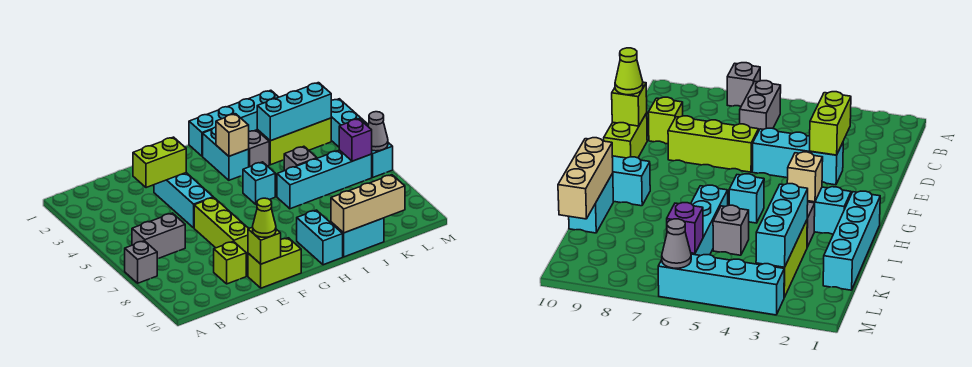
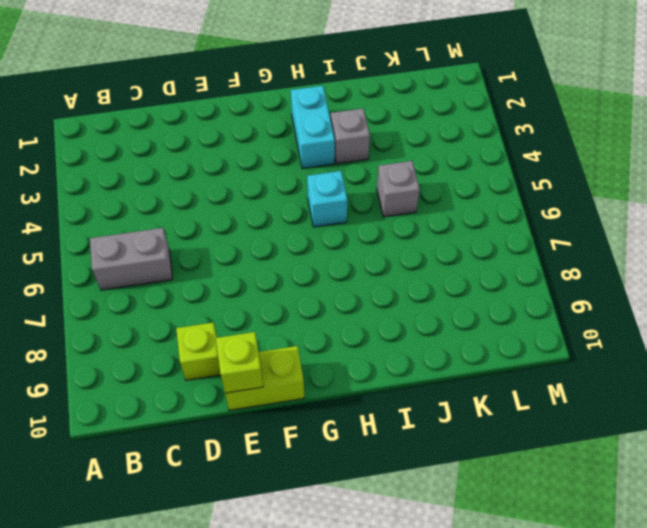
none -> grey 1x1 brick [125,241,157,283]
none -> cyan 1x3 brick [154,173,213,228]
none -> lime 1x3 brick [194,197,249,259]

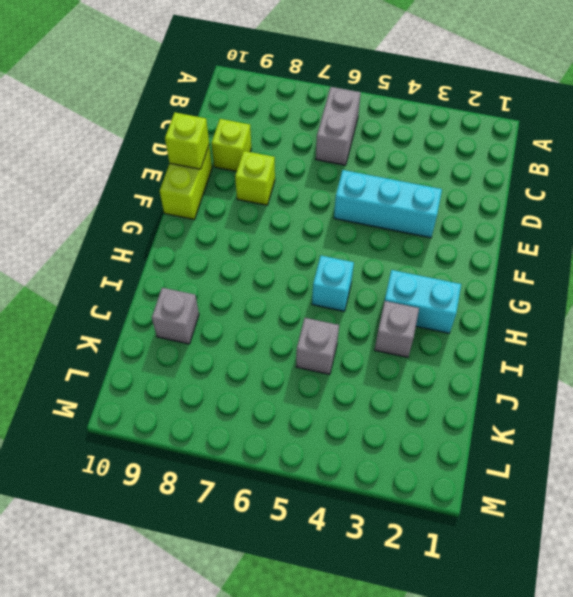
lime 1x1 brick [235,151,275,205] -> lime 1x3 brick [194,197,249,259]
grey 1x1 brick [152,288,199,344] -> grey 1x1 brick moved to [125,241,157,283]
none -> cyan 1x4 brick [189,90,279,156]
none -> cyan 1x2 brick [297,210,343,265]
none -> cyan 1x4 brick [277,150,372,209]

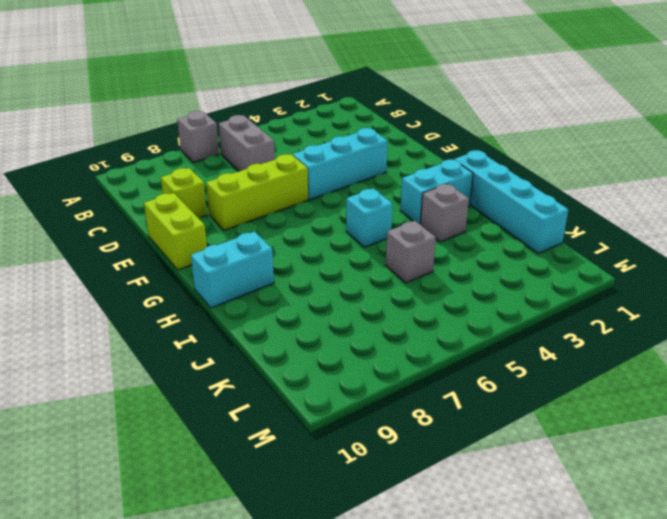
none -> cyan 1x4 brick [277,150,372,209]
none -> cyan 1x2 brick [331,218,384,257]
none -> lime 1x3 brick [257,118,331,165]

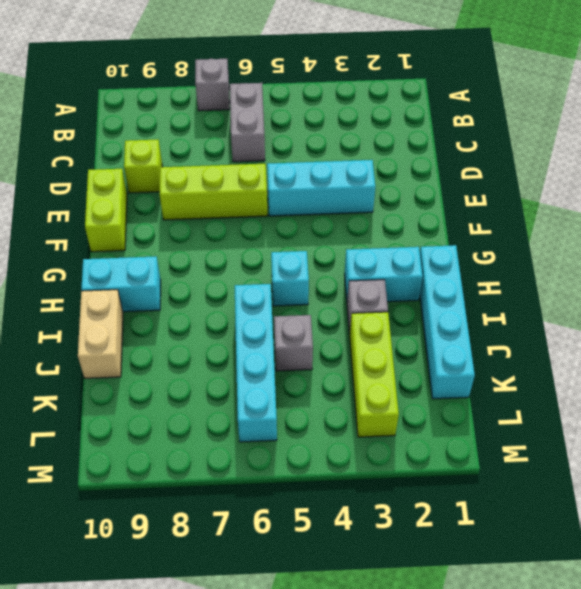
tan 1x2 brick [78,290,123,378] -> cyan 1x2 brick [331,218,384,257]
none -> cyan 1x4 brick [331,99,393,177]
none -> lime 1x2 brick [133,137,186,188]
none -> lime 1x1 brick [248,227,281,264]

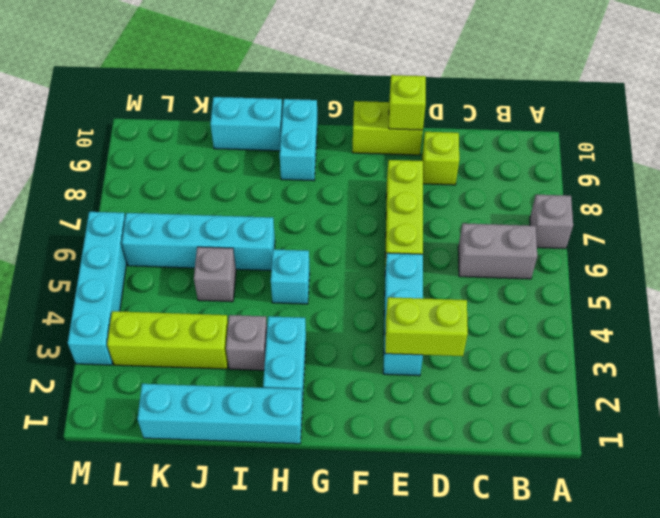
none -> tan 1x1 brick [216,114,249,156]
none -> tan 1x3 brick [331,175,405,233]
none -> cyan 1x3 brick [257,83,331,141]

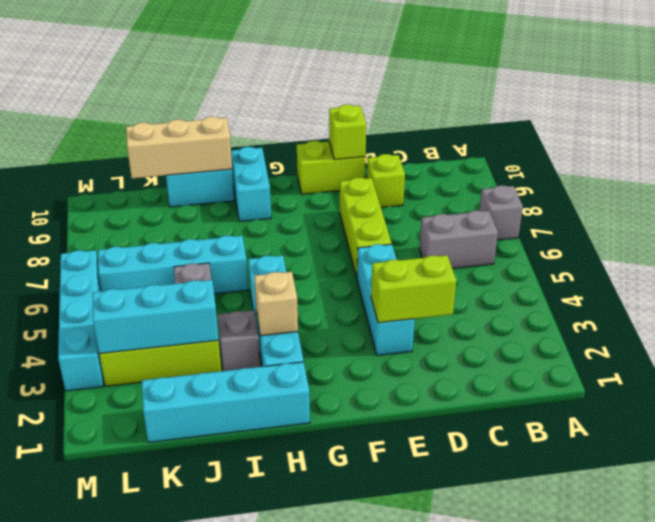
none -> purple 1x1 brick [339,119,372,161]
none -> grey 1x1 cone [368,112,388,151]
none -> lime 1x1 cone [253,198,276,237]

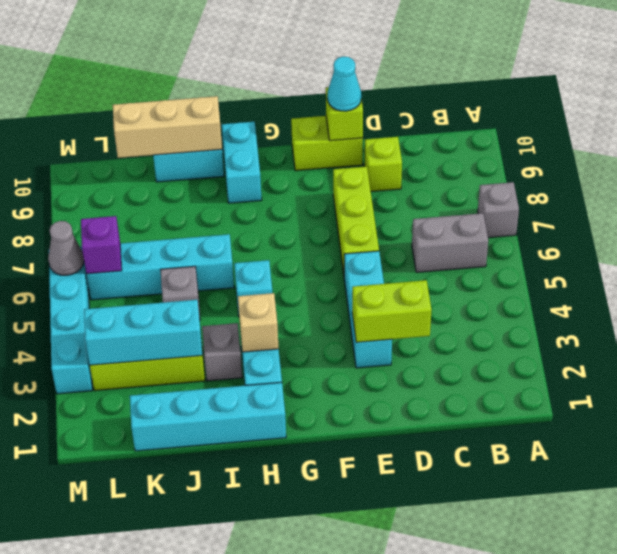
cyan 1x1 cone [327,56,361,111] -> lime 1x1 cone [253,198,276,237]

